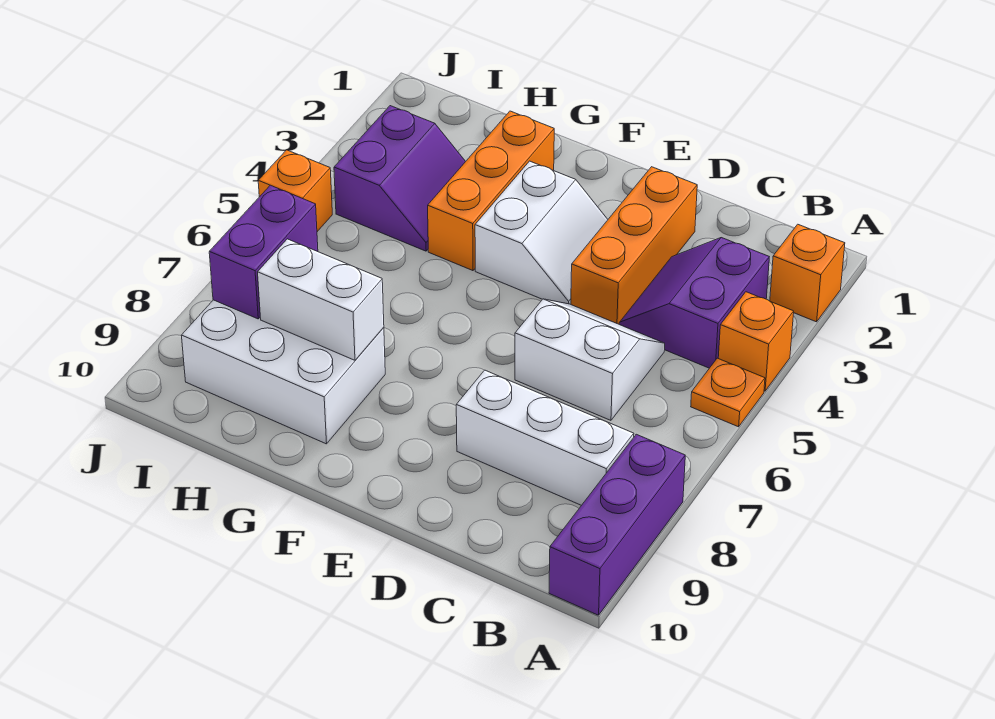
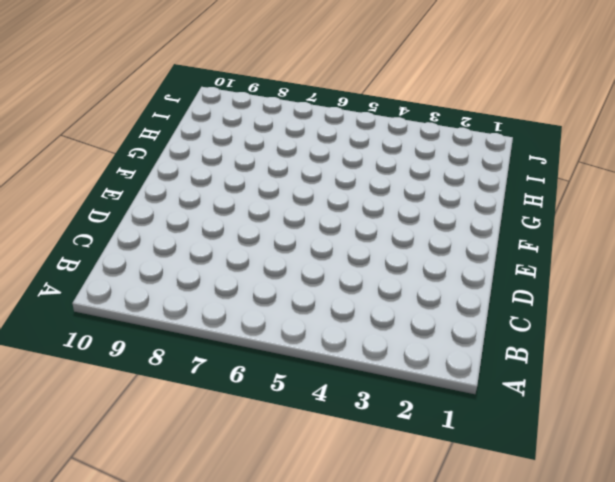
none -> orange 1x1 brick [770,224,845,322]
none -> orange 1x1 brick [718,292,794,391]
none -> orange 1x1 plate [691,358,765,427]

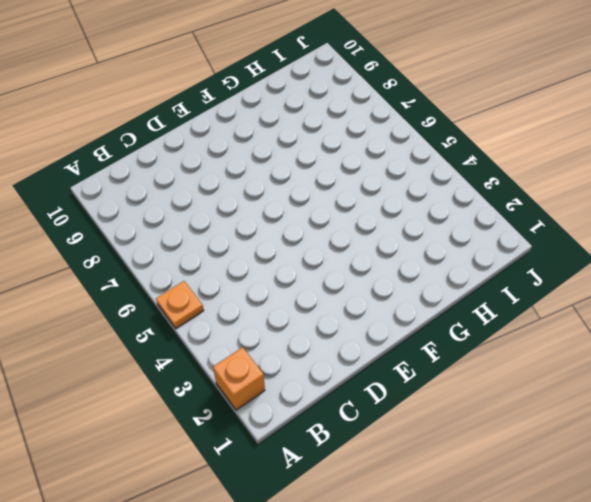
none -> orange 1x1 brick [718,292,794,391]
none -> purple 1x3 brick [549,434,685,615]
none -> purple 2x2 slope [619,238,769,368]

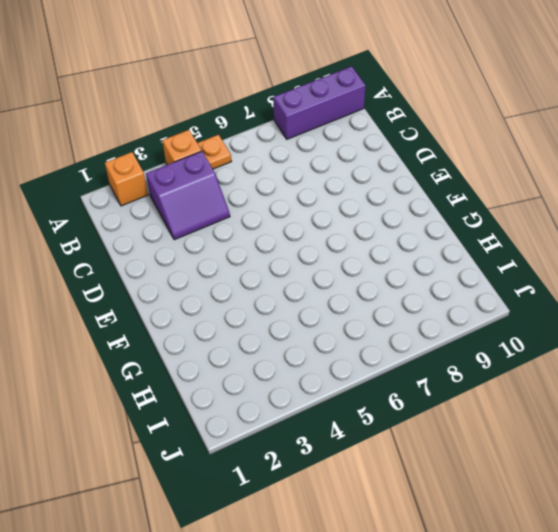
none -> white 1x3 brick [456,370,634,505]
none -> white 2x2 slope [515,299,665,420]
none -> orange 1x3 brick [571,167,697,324]

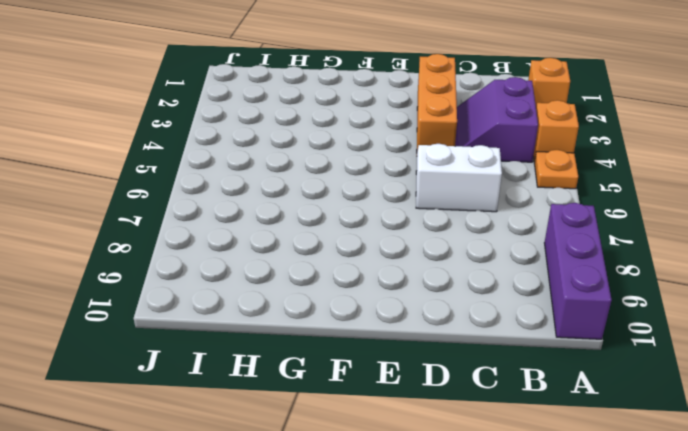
none -> white 1x3 brick [456,370,634,505]
none -> white 2x2 slope [475,161,608,304]
none -> orange 1x3 brick [428,111,554,271]

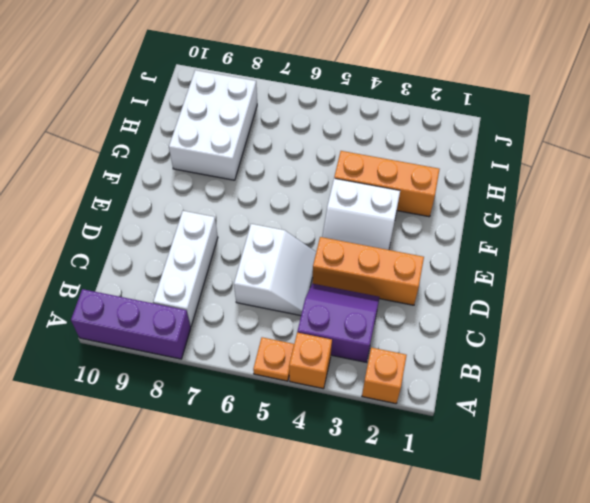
none -> purple 2x2 slope [334,106,466,251]
none -> orange 1x1 brick [258,150,332,232]
none -> white 1x2 brick [258,239,384,360]

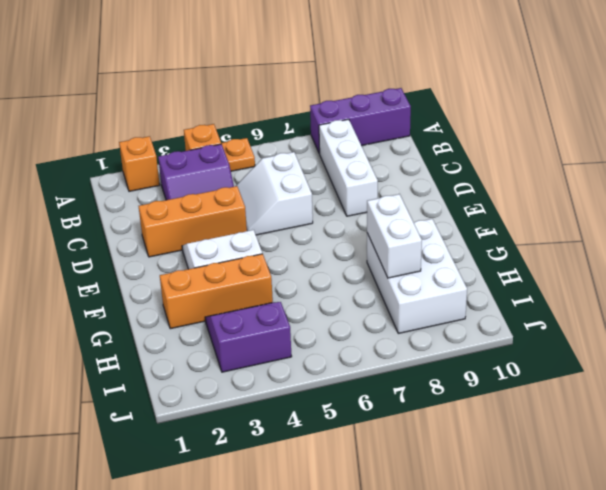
none -> orange 1x1 brick [258,150,332,232]
none -> purple 1x2 brick [209,185,318,319]

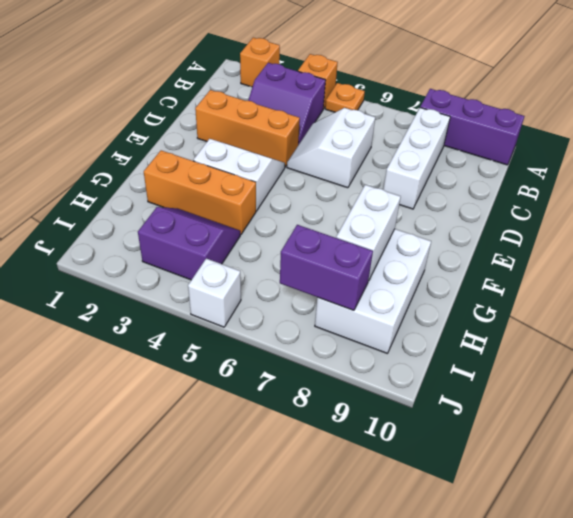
white 1x1 brick [188,259,241,327] -> orange 1x1 brick [258,150,332,232]

